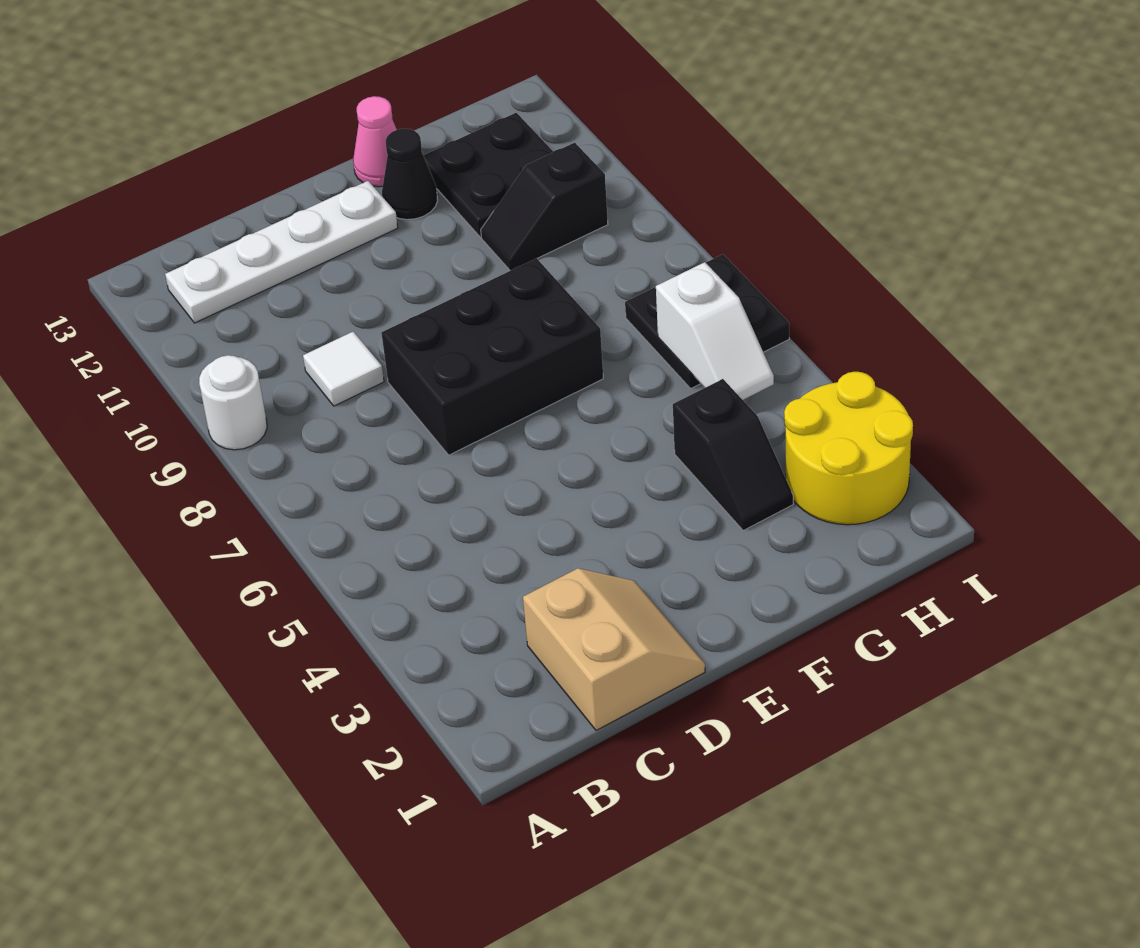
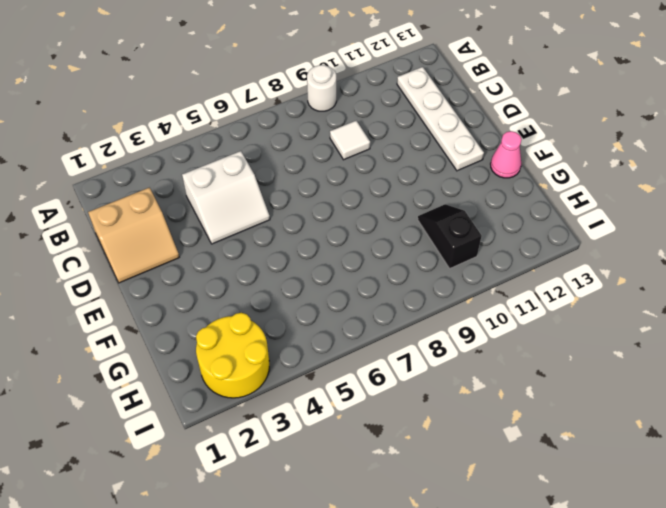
white 2x2 slope [182,151,270,244] -> none
none -> black 2x3 brick [382,258,603,455]
none -> black 1x1 cone [382,129,438,220]
none -> black 1x2 slope [673,379,793,530]

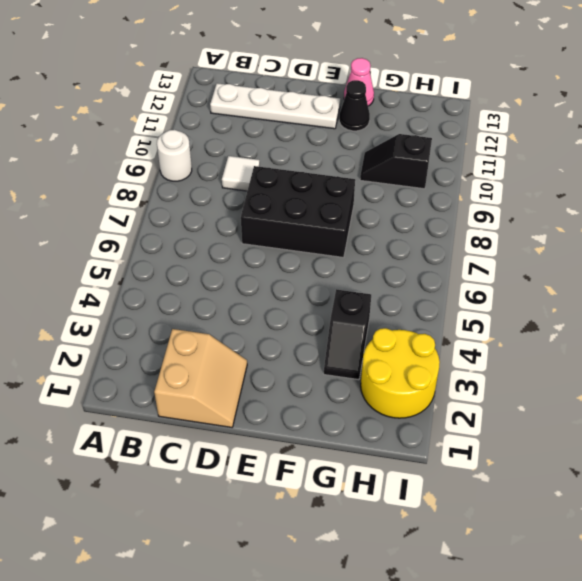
none -> black 2x2 plate [423,113,553,237]
none -> black 2x2 plate [625,254,789,388]
none -> white 1x2 slope [656,262,774,400]

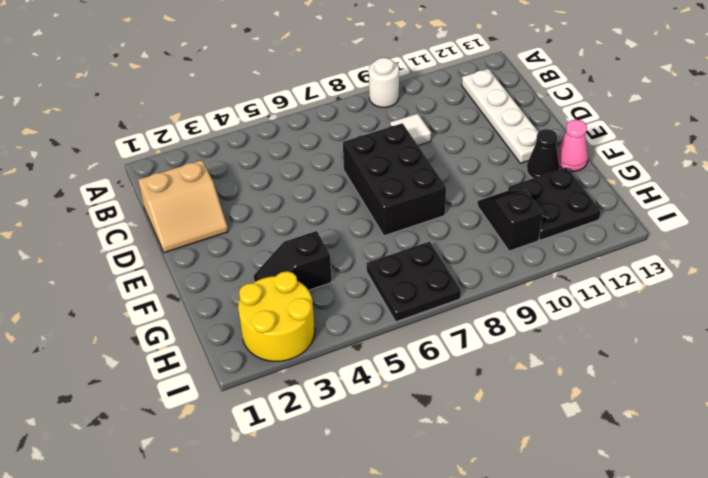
none -> white 1x2 slope [656,262,774,400]

